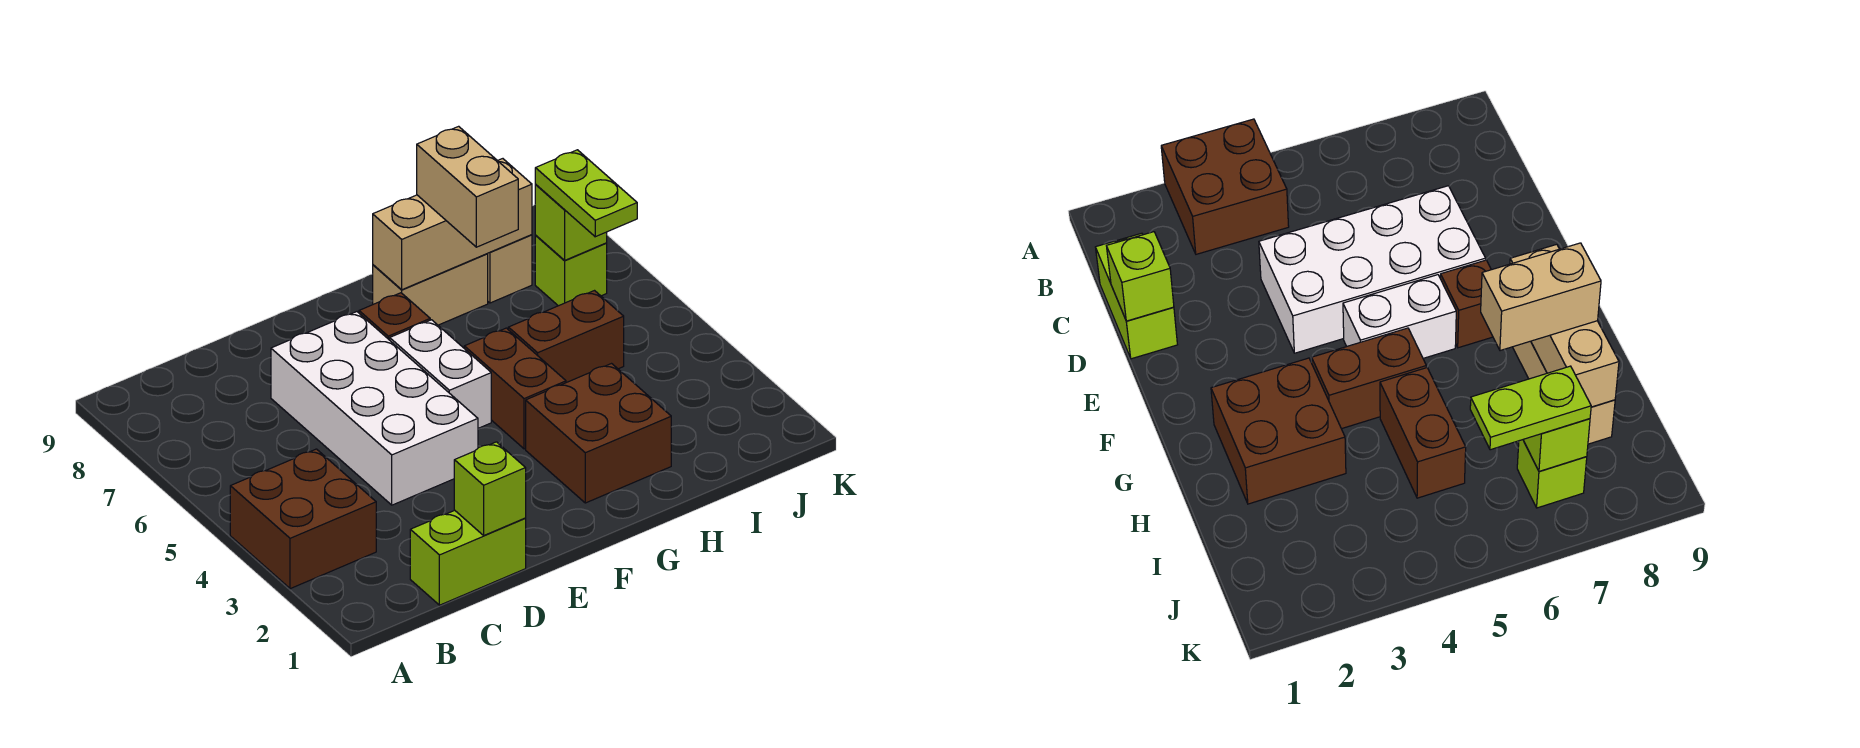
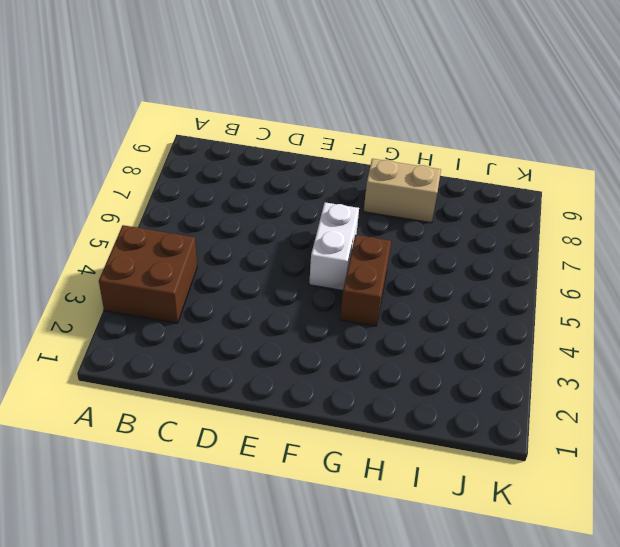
none -> lime 1x2 brick [410,510,526,605]
none -> white 2x4 brick [271,312,478,505]
none -> brown 1x1 brick [359,293,430,340]

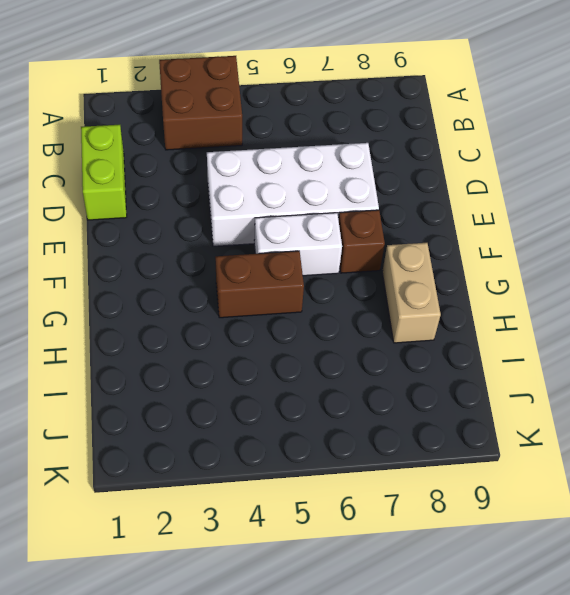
none -> brown 2x2 brick [526,364,671,503]
none -> brown 1x2 brick [508,291,624,383]
none -> tan 1x1 brick [488,235,532,303]

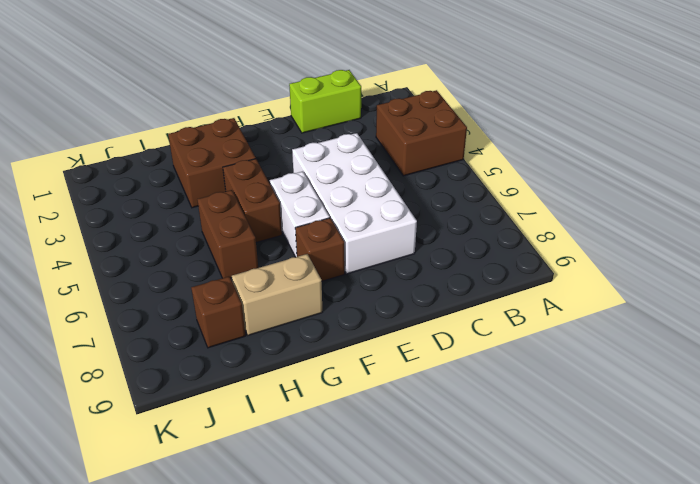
brown 1x2 brick [197,190,258,278] -> brown 1x2 brick turned to [508,291,624,383]
brown 1x1 brick [191,276,246,348] -> tan 1x1 brick [488,235,532,303]
none -> lime 1x1 brick [535,236,607,306]
none -> lime 1x1 brick [454,442,526,535]
none -> tan 1x3 brick [373,159,532,290]

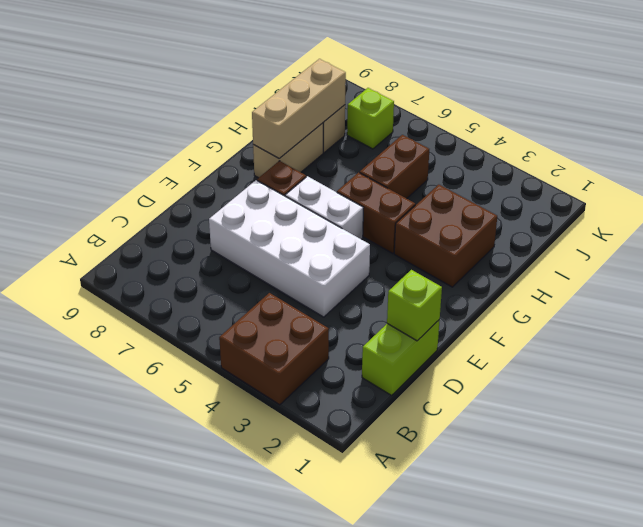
none -> lime 1x1 brick [535,185,607,261]
none -> tan 1x2 brick [417,126,518,247]
none -> lime 1x2 plate [535,150,637,237]

